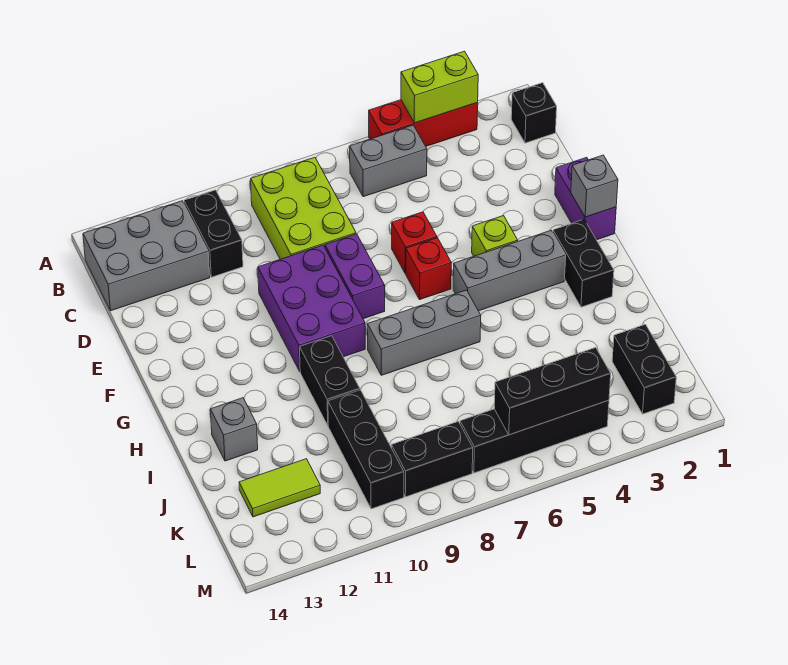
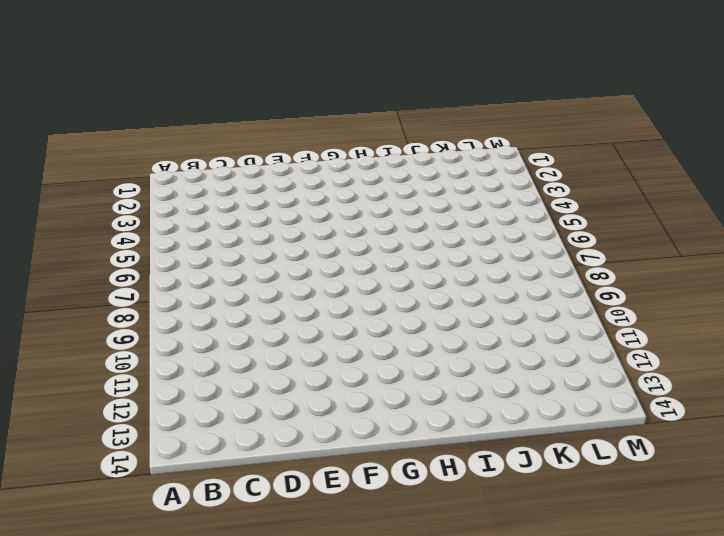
none -> red 1x3 brick [369,100,478,146]
none -> black 1x1 brick [511,83,557,143]
none -> grey 1x2 brick [350,125,427,197]

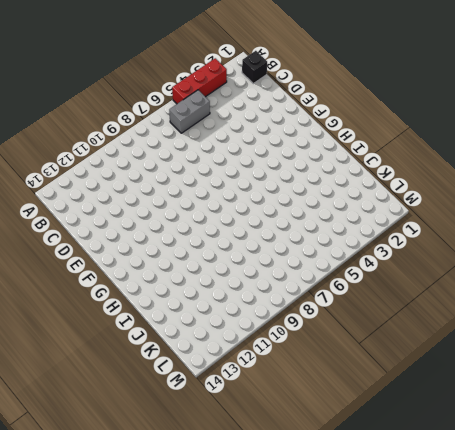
none -> lime 2x3 brick [251,157,356,259]
none -> black 1x2 brick [184,190,243,277]
none -> grey 2x3 brick [83,201,210,311]

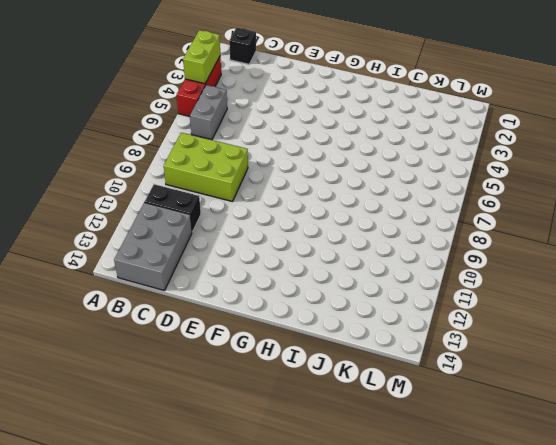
none -> purple 1x2 brick [555,157,616,240]
none -> red 1x1 brick [392,212,437,274]
none -> purple 1x2 brick [325,234,385,319]

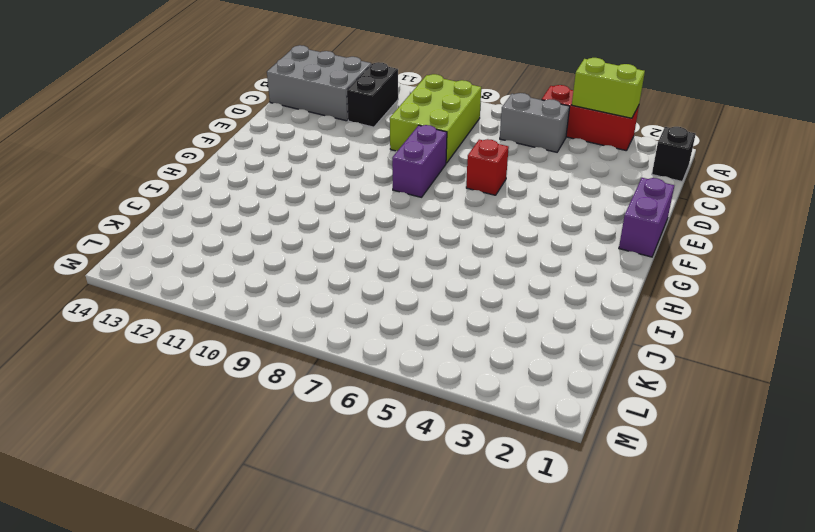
none -> purple 2x3 brick [258,245,365,371]
none -> lime 1x1 brick [472,216,518,256]
none -> red 1x1 brick [406,238,451,300]

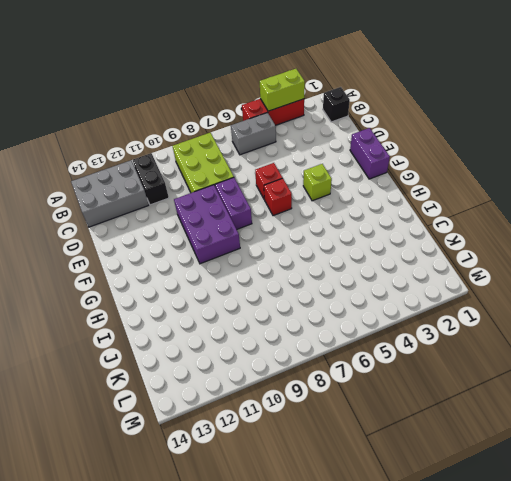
none -> black 1x2 brick [553,219,614,307]
none -> grey 1x3 brick [453,231,566,311]
none -> grey 1x3 brick [367,290,481,375]

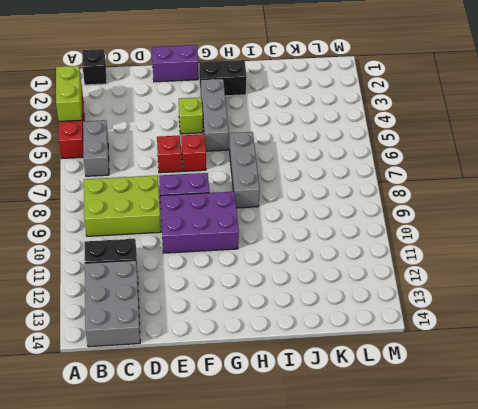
none -> black 1x2 brick [300,336,360,425]
none -> grey 1x1 brick [210,398,258,461]
none -> black 1x3 brick [328,390,404,509]

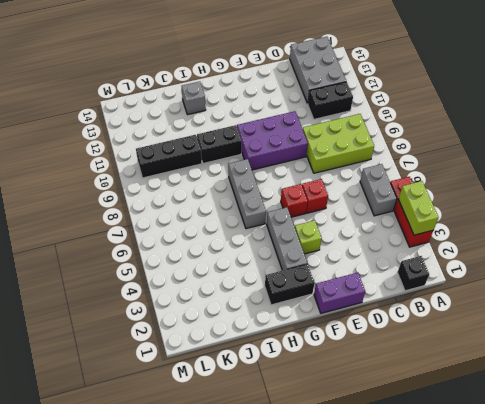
none -> purple 1x2 brick [325,234,385,319]
none -> black 1x2 brick [612,324,676,414]
none -> lime 1x2 tile [239,459,320,517]

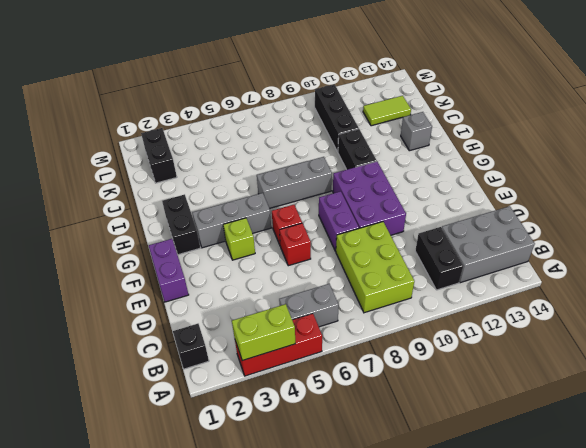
none -> black 1x4 brick [460,400,609,473]
none -> black 1x2 brick [391,422,473,497]
none -> grey 1x1 brick [571,155,618,217]

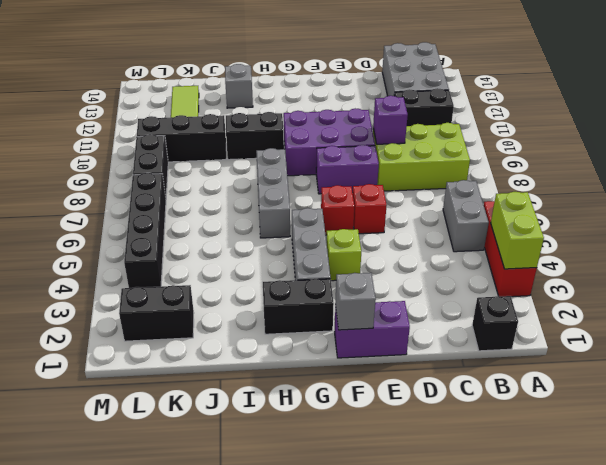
purple 1x1 brick [373,96,408,144] -> none
none -> black 1x3 brick [494,347,611,435]

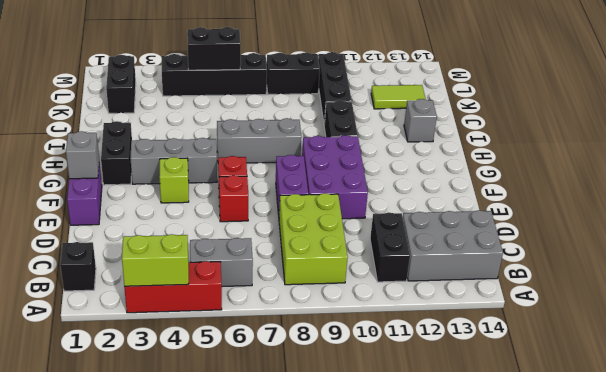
black 1x2 brick [187,27,241,70] -> black 1x3 brick [494,347,611,435]

